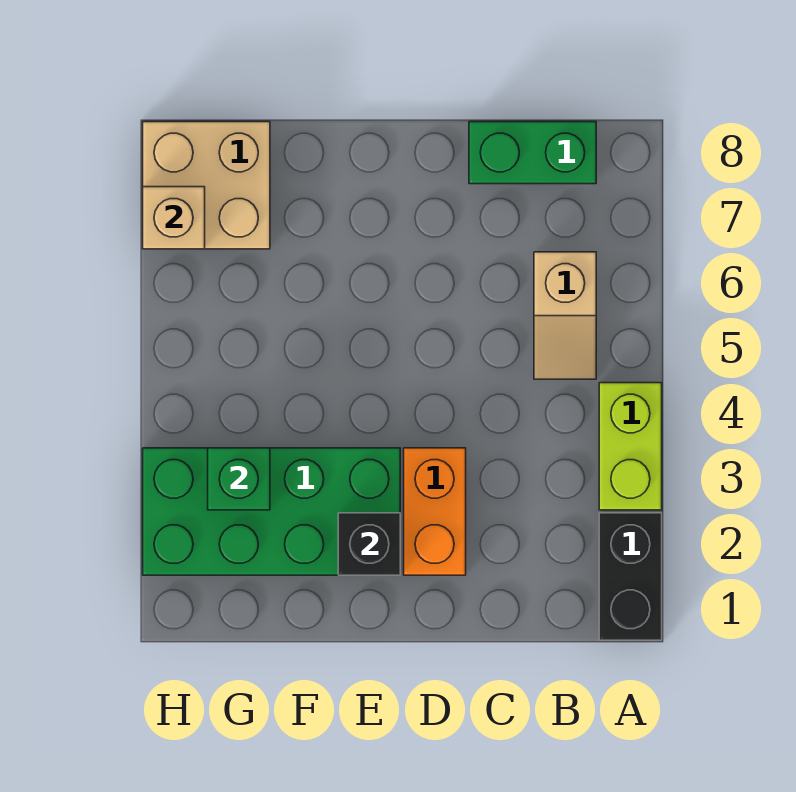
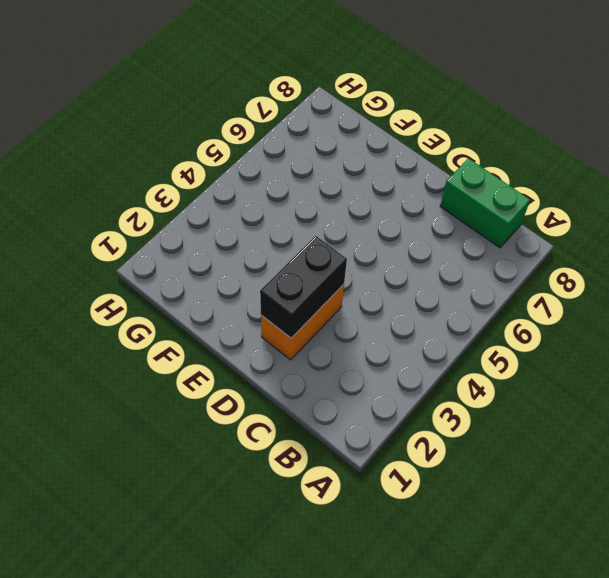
black 1x2 brick [260,236,347,338] -> black 1x2 brick moved to [599,513,662,640]
none -> lime 1x2 brick [599,383,662,510]
none -> tan 1x2 slope [534,252,596,379]

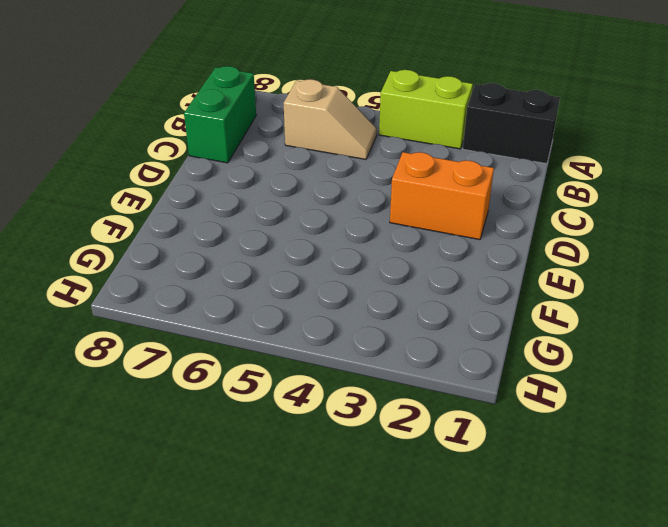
none -> green 2x4 brick [143,448,400,575]
none -> tan 2x2 brick [143,122,270,249]

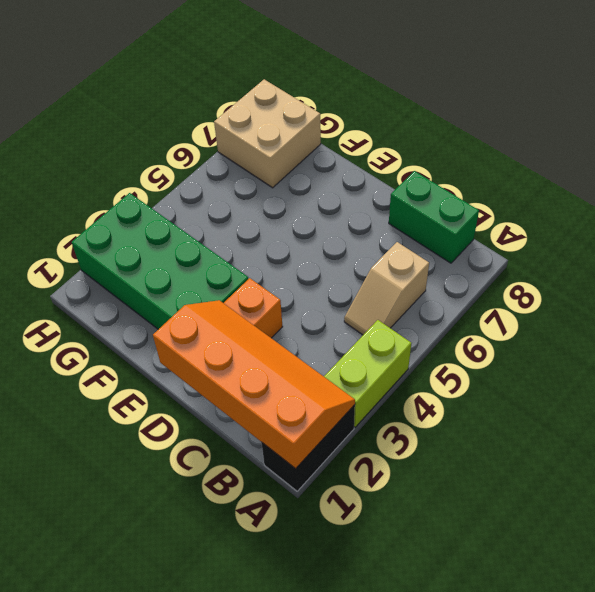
orange 2x4 slope [153,300,355,469] -> none
none -> black 1x1 brick [338,513,400,575]
none -> green 1x1 brick [208,448,270,510]

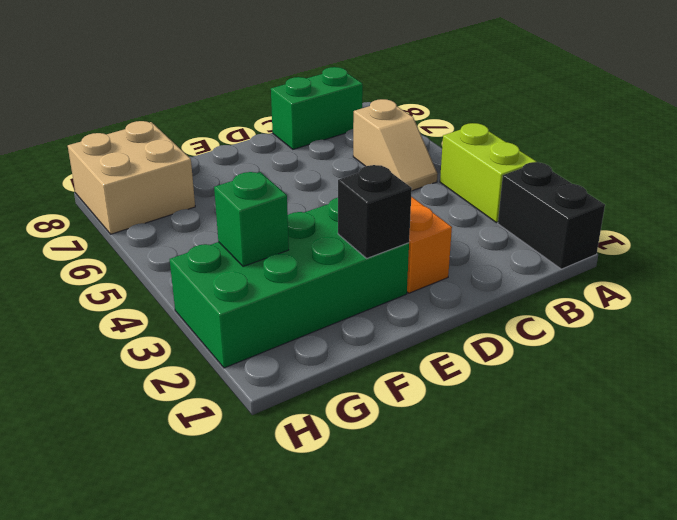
none -> tan 1x1 brick [143,187,205,249]

